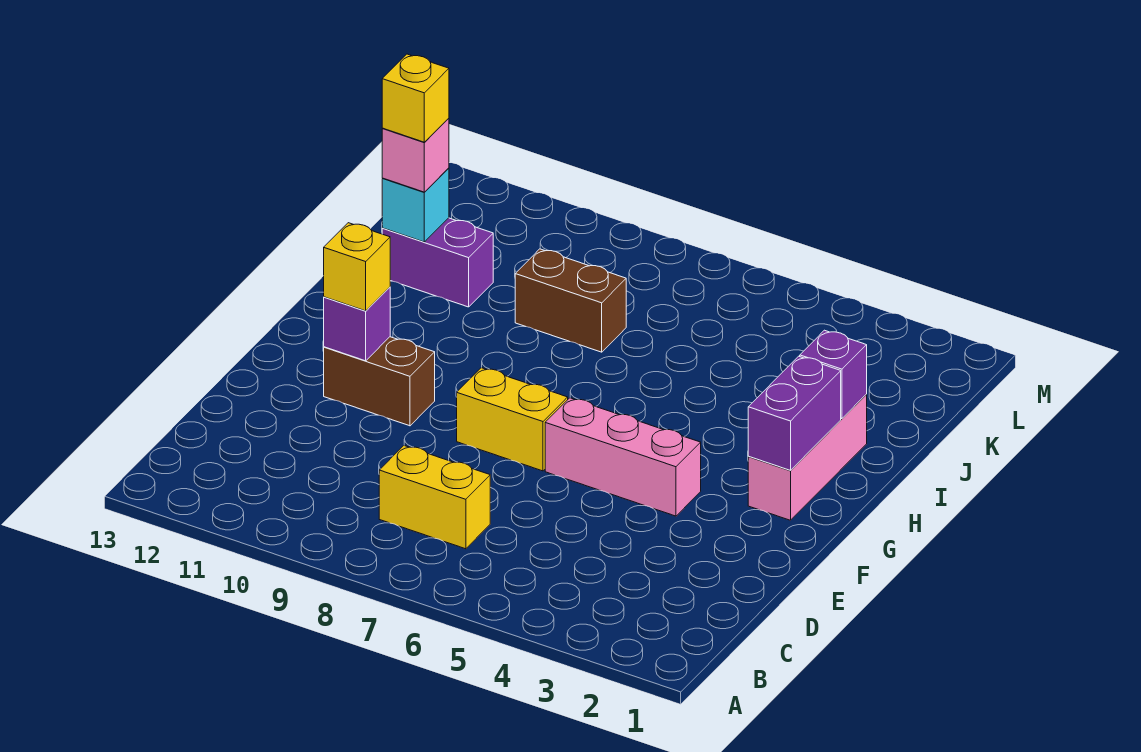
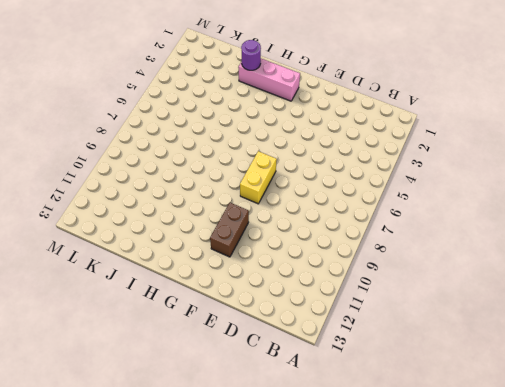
purple 1x1 round brick [241,40,261,70] -> purple 1x1 brick [800,330,867,419]
none -> yellow 1x2 brick [379,446,490,549]
none -> pink 1x3 brick [545,398,701,516]
none -> brown 1x2 brick [515,249,626,352]

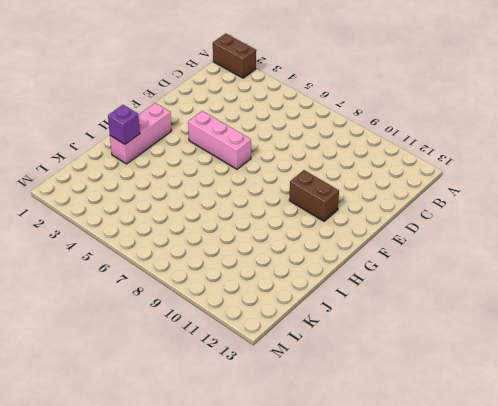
brown 1x2 brick [213,34,256,78] -> brown 1x2 brick moved to [515,249,626,352]
none -> yellow 1x2 brick [379,446,490,549]
none -> yellow 1x2 brick [457,368,568,471]
none -> purple 1x2 brick [382,218,493,307]

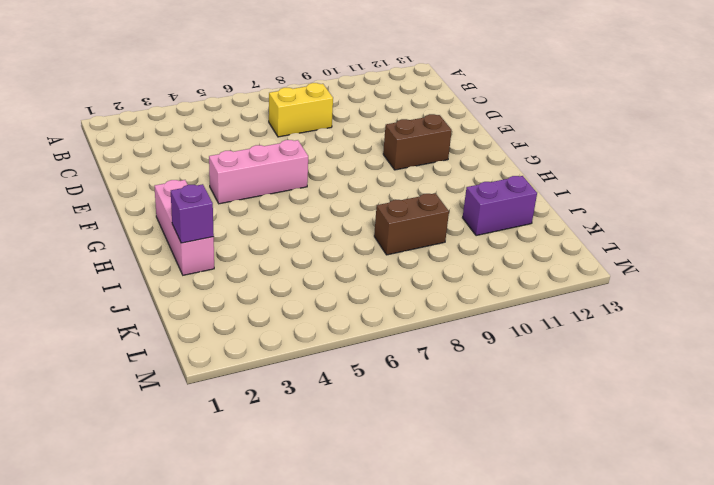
none -> yellow 1x2 brick [457,368,568,471]
none -> purple 1x1 brick [324,287,390,361]
none -> purple 1x2 brick [748,356,841,470]

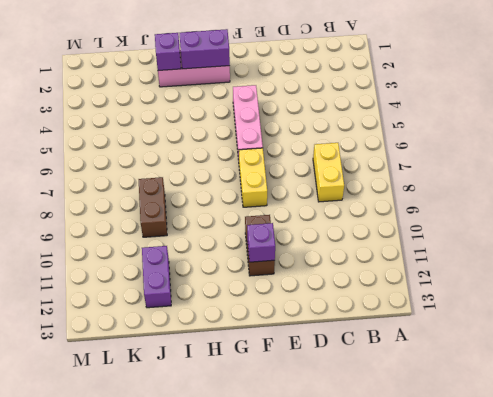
none -> cyan 1x1 brick [382,168,449,242]
none -> yellow 1x1 brick [324,223,390,311]
none -> pink 1x1 brick [382,118,449,192]

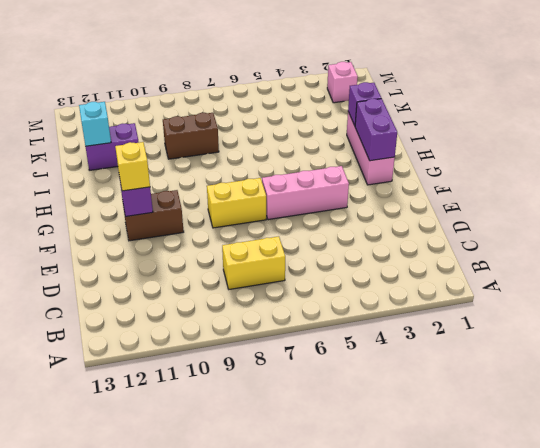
pink 1x1 brick [327,62,358,103] -> pink 1x1 brick moved to [382,118,449,192]
none -> yellow 1x1 brick [382,54,449,142]

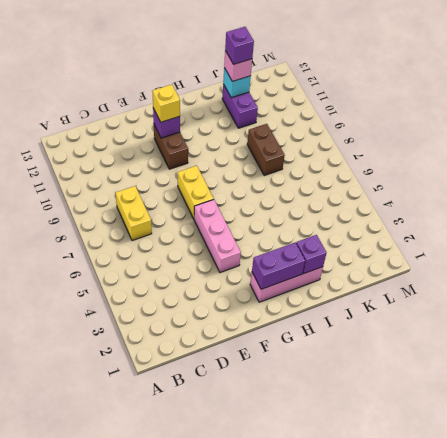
purple 1x1 brick [225,27,254,64] -> yellow 1x1 brick [382,54,449,142]

